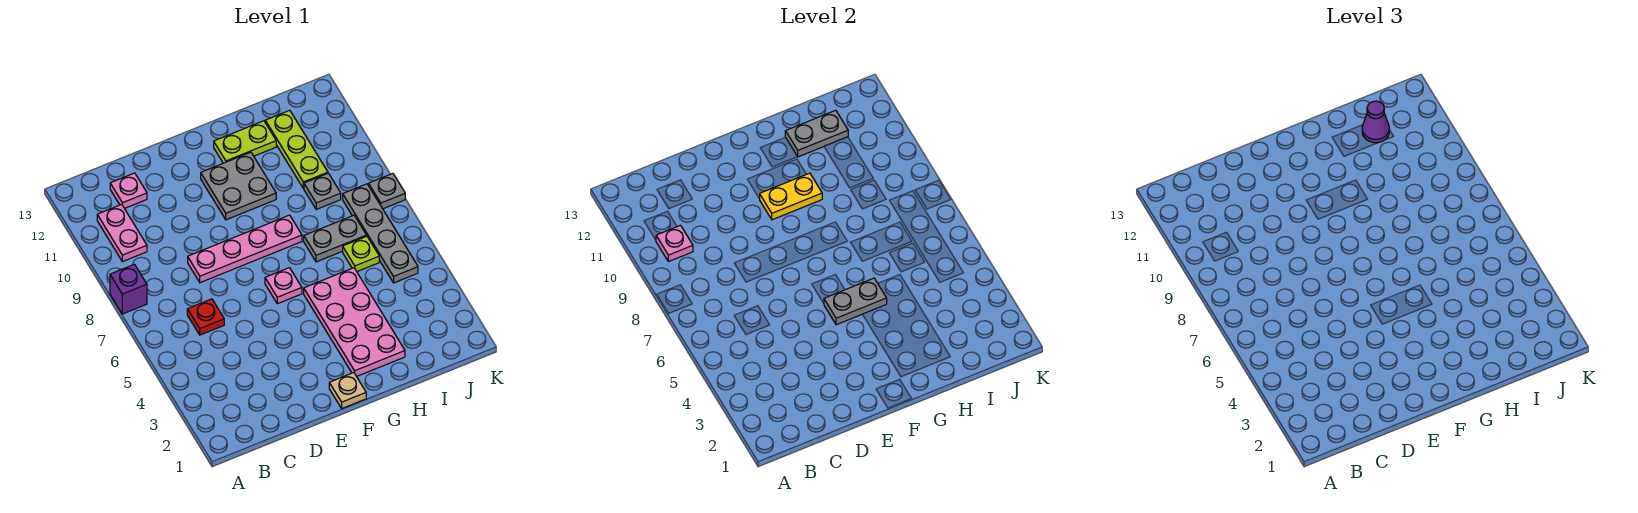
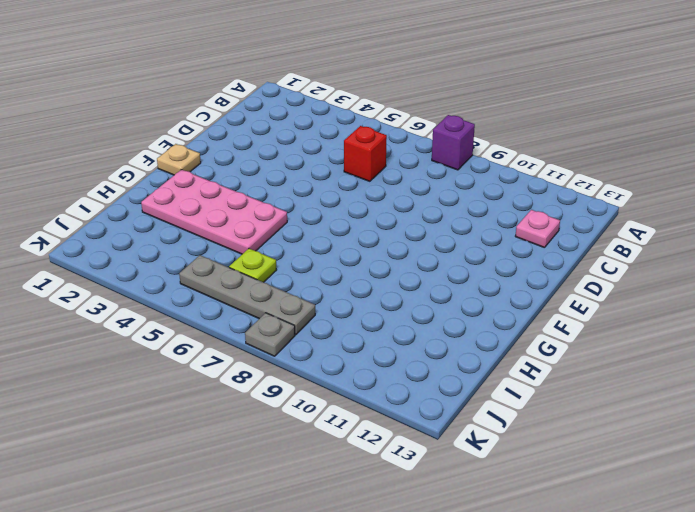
red 1x1 brick [344,126,387,181] -> red 1x1 plate [187,299,224,335]
none -> pink 1x2 plate [97,204,147,262]
none -> pink 1x4 plate [188,215,302,283]
none -> pink 1x1 plate [265,268,302,304]

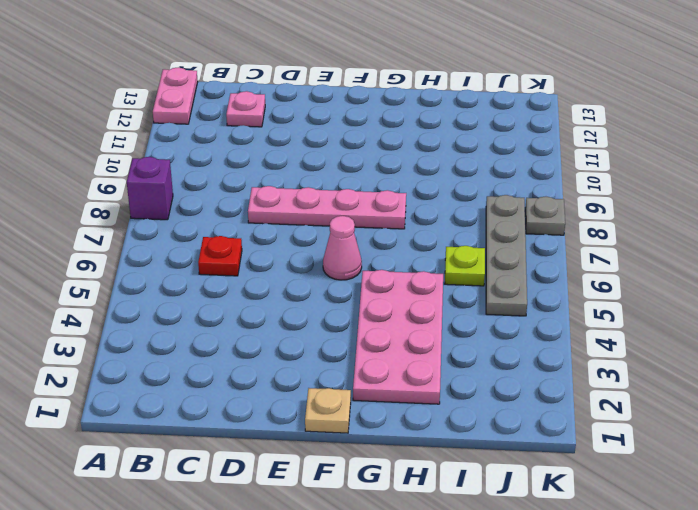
pink 1x2 plate [153,67,198,124] -> pink 1x2 plate moved to [97,204,147,262]
pink 1x1 cone [323,216,362,280] -> pink 1x1 plate [265,268,302,304]
none -> grey 2x2 plate [201,152,276,220]
none -> lime 1x2 plate [214,121,276,163]
none -> grey 1x2 plate [304,215,367,262]

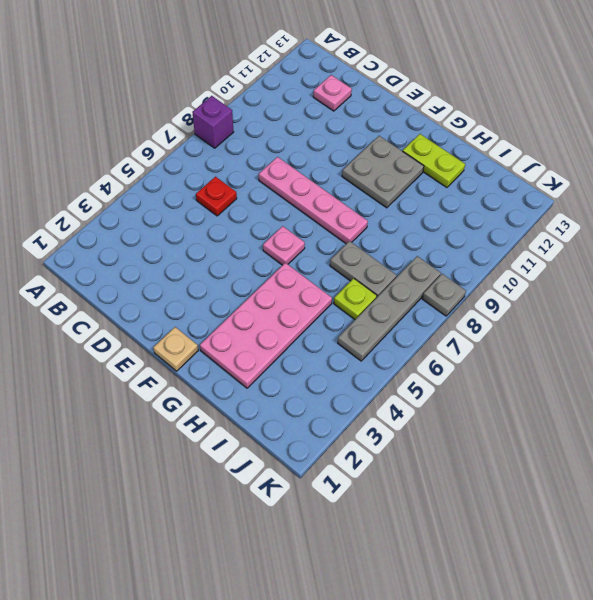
none -> pink 1x2 plate [97,204,147,262]
none -> grey 1x1 plate [304,173,341,209]
none -> lime 1x3 plate [265,110,328,188]

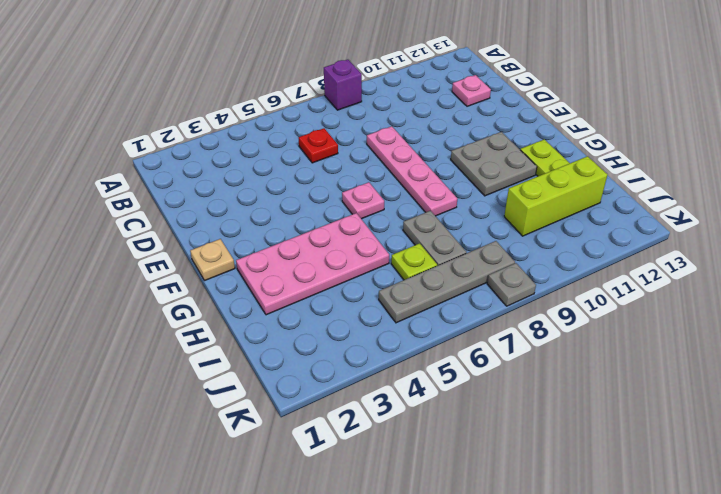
lime 1x3 brick [504,156,607,236] -> lime 1x3 plate [265,110,328,188]
none -> pink 1x2 plate [97,204,147,262]
none -> grey 1x1 plate [304,173,341,209]
none -> pink 1x1 plate [656,225,693,262]

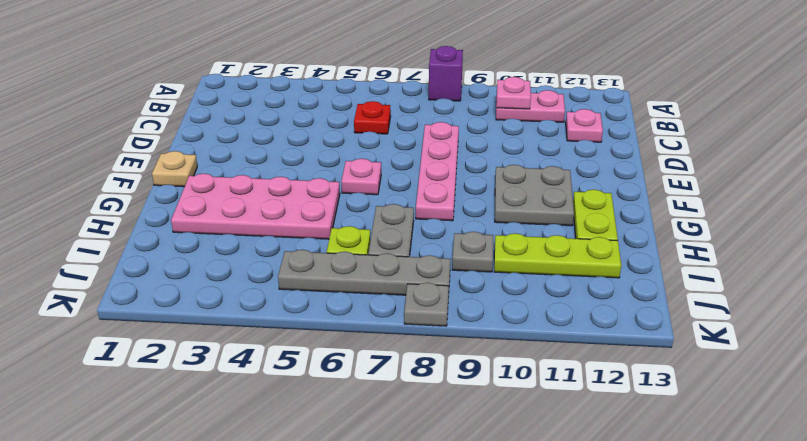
none -> grey 1x2 plate [824,278,887,325]
none -> yellow 1x2 plate [760,173,822,220]
none -> grey 1x2 plate [785,110,848,157]

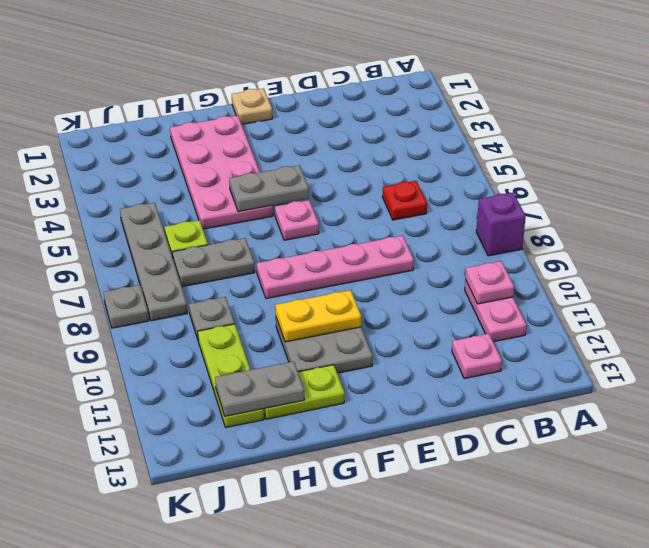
none -> purple 1x1 cone [1362,101,1389,143]

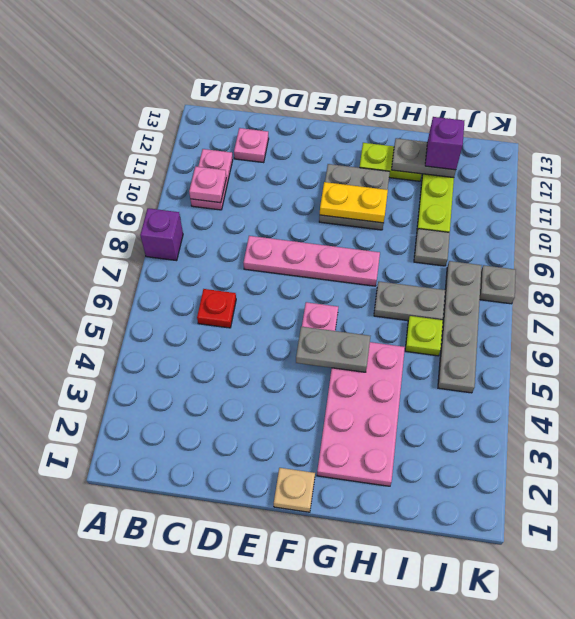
purple 1x1 brick [425,117,464,170] -> purple 1x1 cone [1362,101,1389,143]

